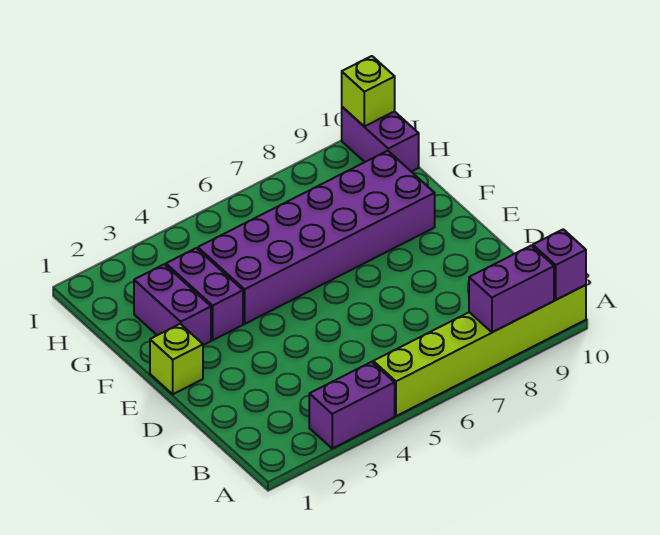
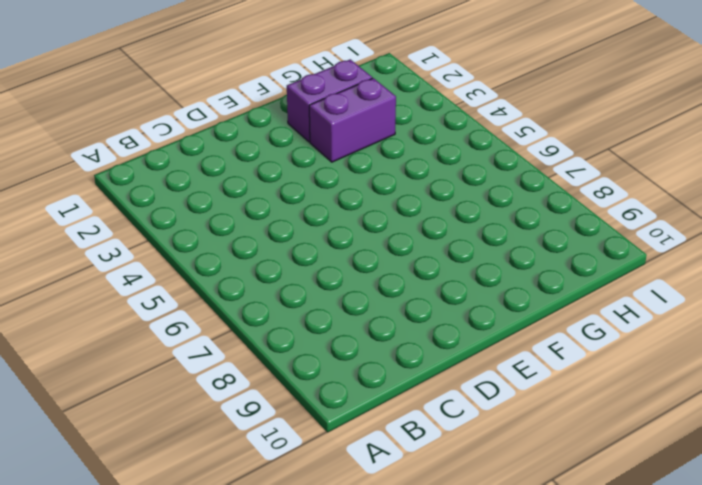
none -> purple 1x2 brick [309,362,395,448]
none -> lime 1x6 brick [373,285,586,416]

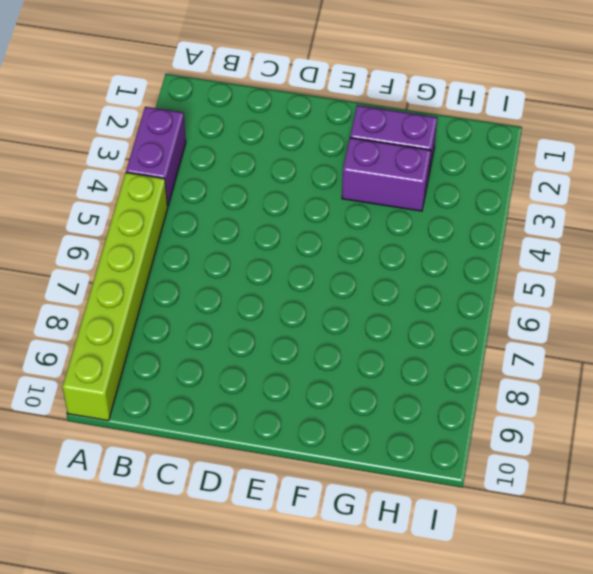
none -> lime 1x1 brick [150,324,203,394]
none -> purple 2x6 brick [198,151,435,324]

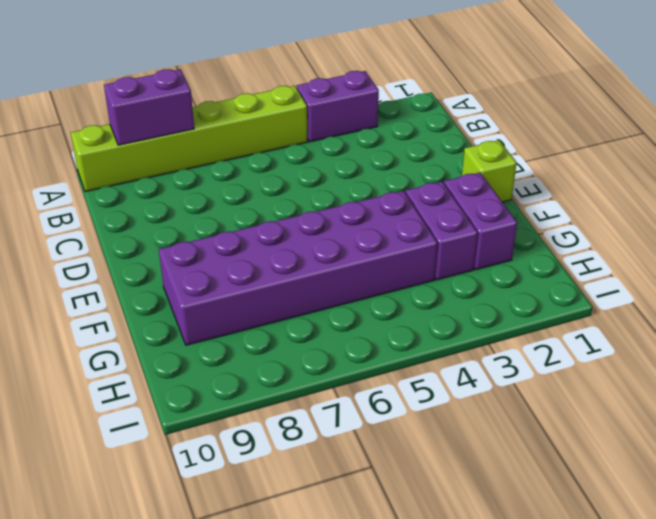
none -> purple 1x2 brick [342,107,419,172]
none -> purple 1x1 brick [533,229,586,300]

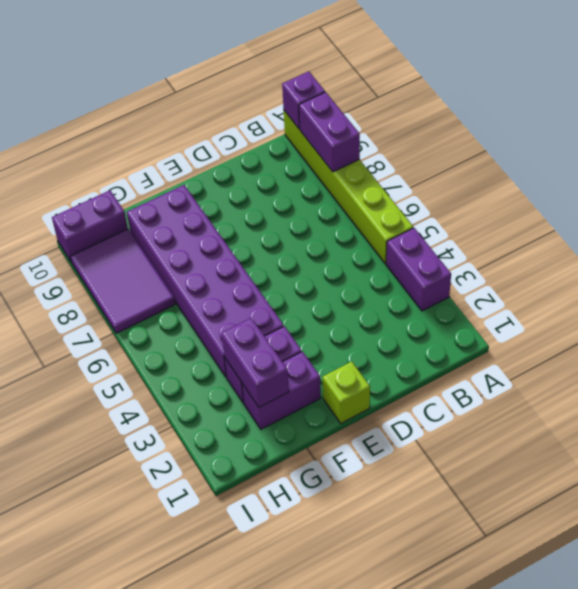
purple 1x2 brick [221,318,289,407] -> none
purple 2x3 tile [70,229,175,333] -> none
none -> lime 1x1 brick [342,56,395,126]

